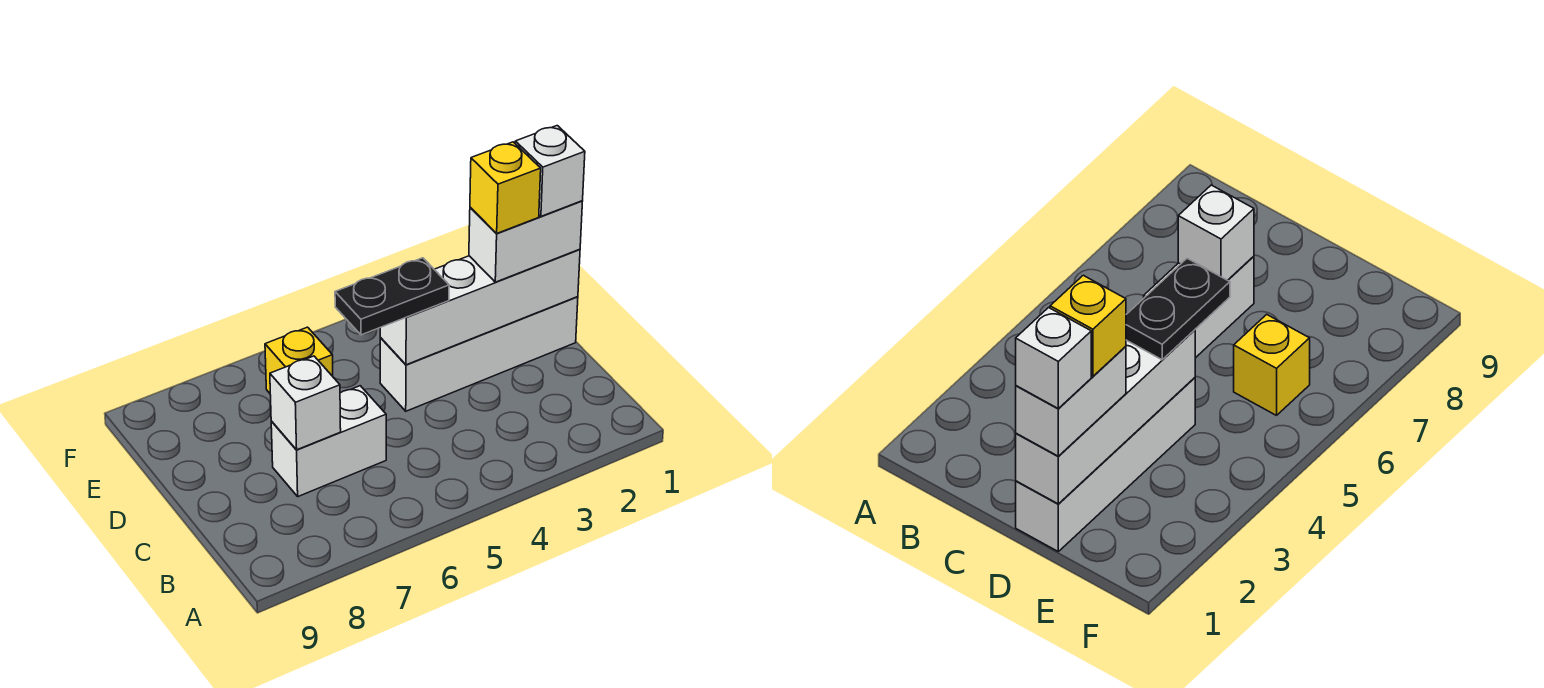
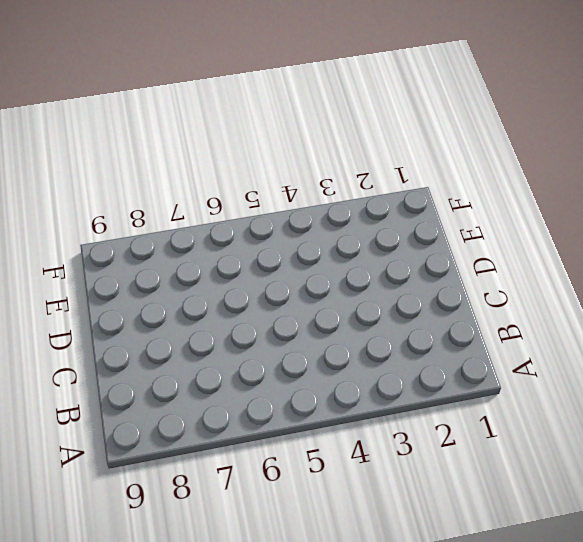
none -> white 1x2 brick [271,386,386,496]
none -> white 1x4 brick [380,297,578,411]

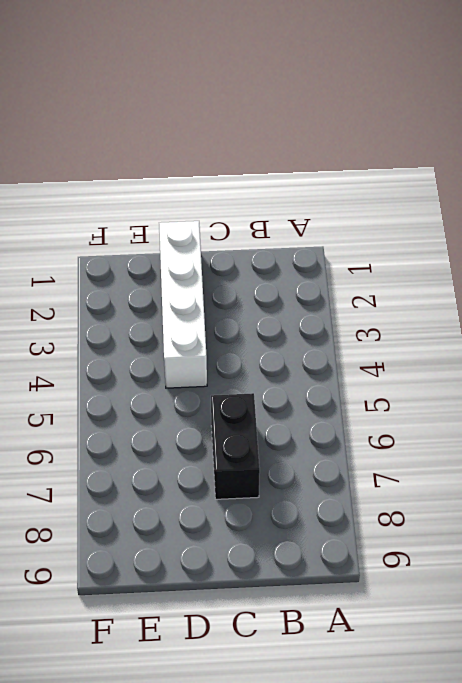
black 1x2 brick [211,393,260,499] -> white 1x2 brick [271,386,386,496]
none -> yellow 1x1 brick [265,327,333,393]
none -> white 1x1 brick [270,356,341,450]

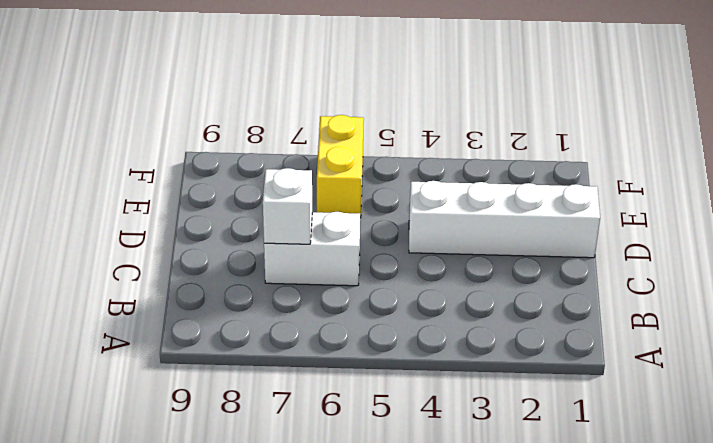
yellow 1x2 brick [317,115,364,218] -> yellow 1x1 brick [265,327,333,393]
none -> white 1x4 brick [380,249,580,365]
none -> white 1x2 brick [469,201,583,282]

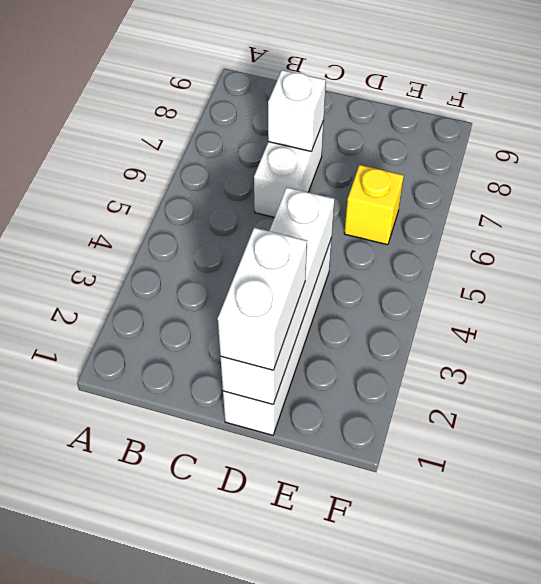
none -> black 1x2 plate [335,258,449,335]
none -> white 1x1 brick [515,126,585,216]

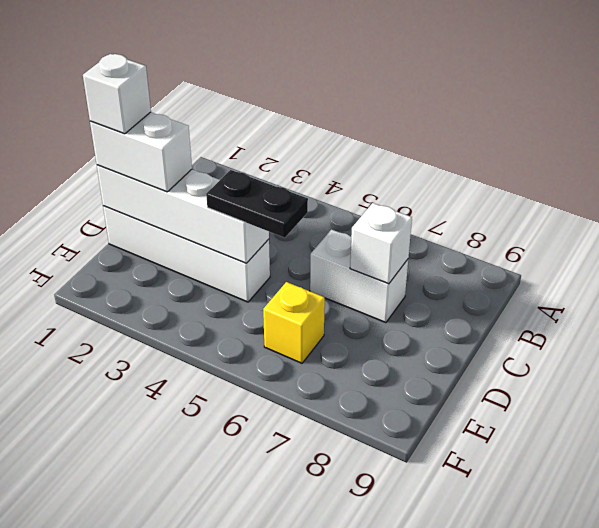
none -> yellow 1x1 brick [470,142,541,234]

